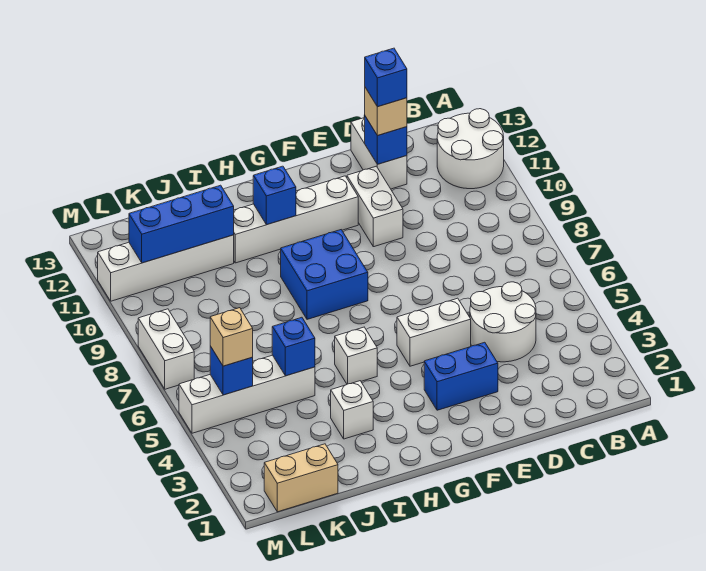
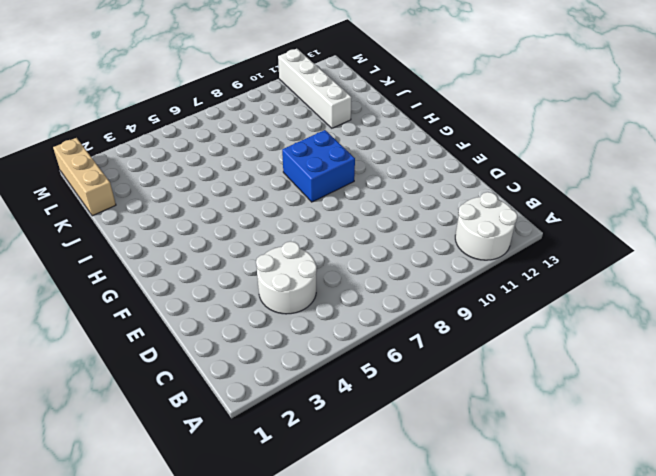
tan 1x3 brick [53,138,116,216] -> tan 1x2 brick [264,444,338,512]
none -> white 1x2 brick [351,118,407,189]
none -> blue 1x2 brick [424,342,498,410]
none -> white 1x2 brick [397,298,471,366]

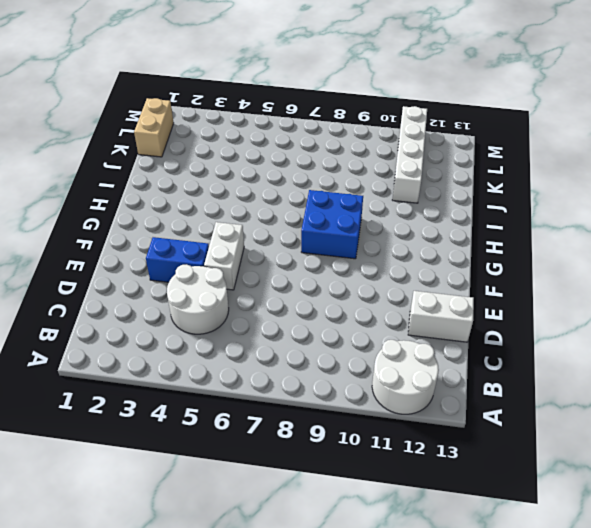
blue 1x2 brick [146,237,209,282] -> blue 1x2 brick turned to [424,342,498,410]
none -> white 1x2 brick [347,166,403,247]
none -> white 1x4 brick [234,176,358,263]
none -> white 1x1 brick [335,327,377,384]

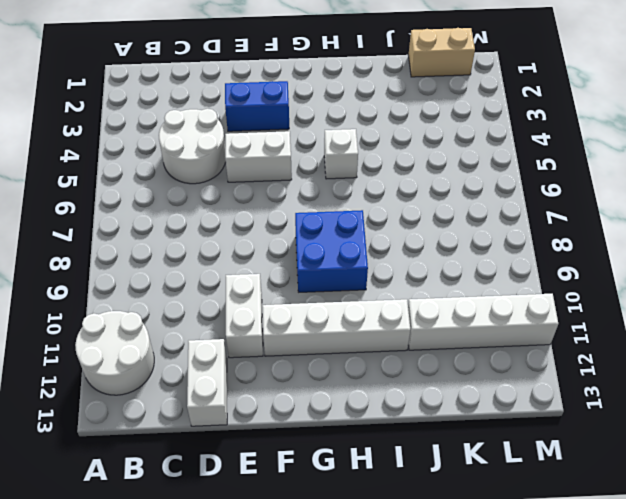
none -> white 1x1 brick [331,381,373,439]
none -> white 1x4 brick [179,355,315,433]
none -> white 1x2 brick [138,309,194,389]

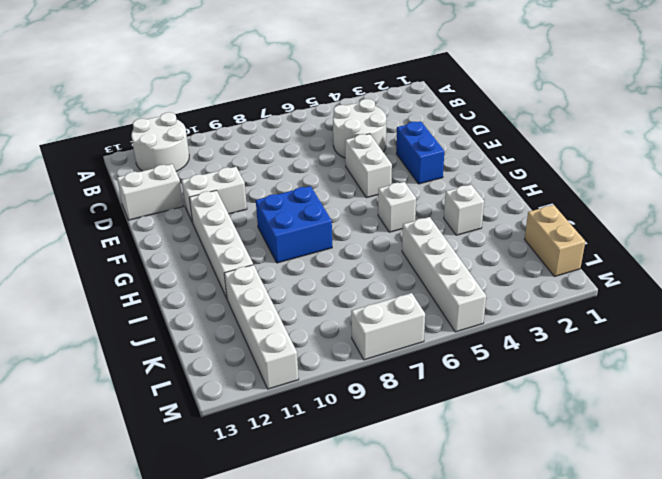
none -> blue 1x1 brick [365,116,407,164]
none -> blue 1x1 brick [253,166,296,225]
none -> blue 1x1 brick [272,317,315,376]

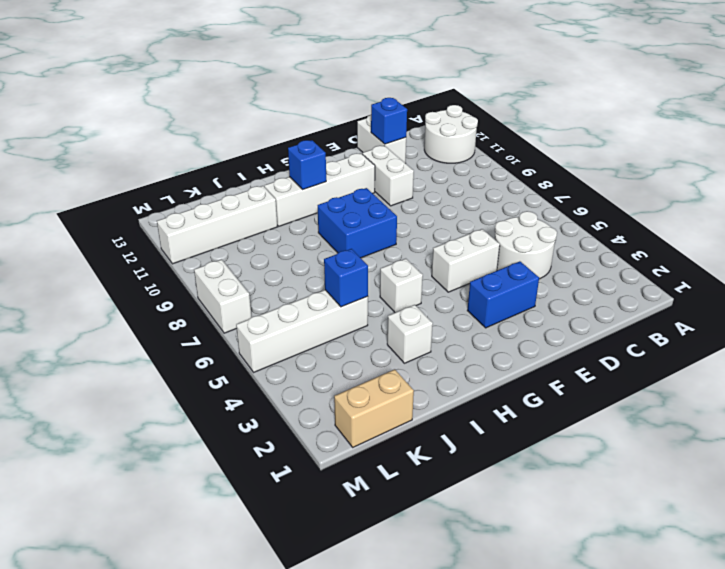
none -> blue 1x3 brick [129,185,234,263]
none -> blue 1x1 brick [210,346,253,395]
none -> tan 1x1 brick [365,88,407,136]

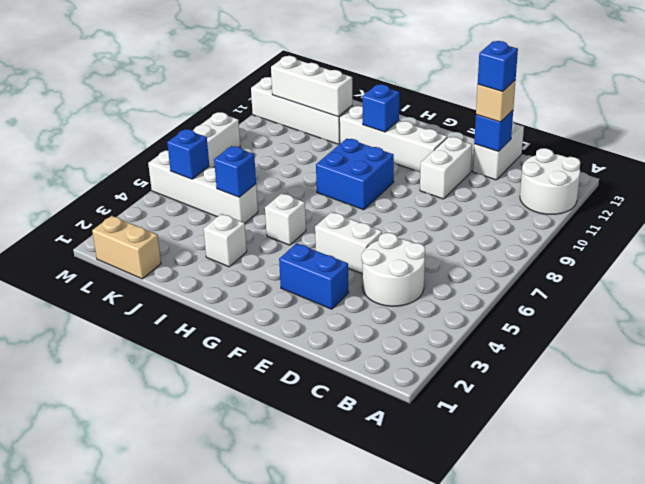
white 1x3 brick [271,56,353,116] -> blue 1x3 brick [129,185,234,263]
none -> tan 1x1 brick [210,308,253,366]

